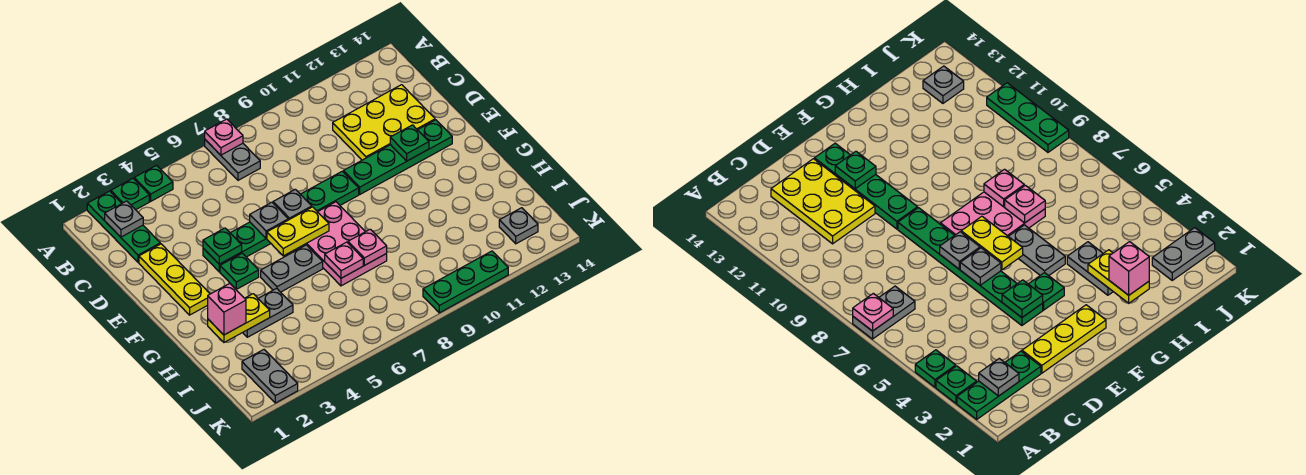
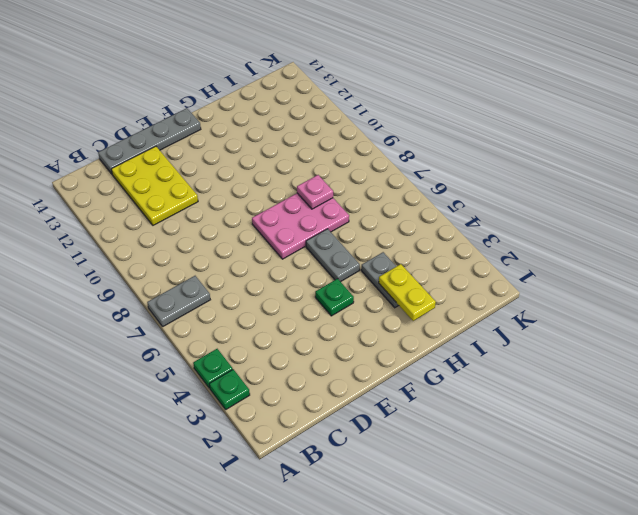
grey 1x4 plate [98,108,201,174] -> none
none -> green 1x3 plate [87,191,160,262]
none -> yellow 1x3 plate [139,244,210,315]
none -> green 1x6 plate [203,171,359,272]

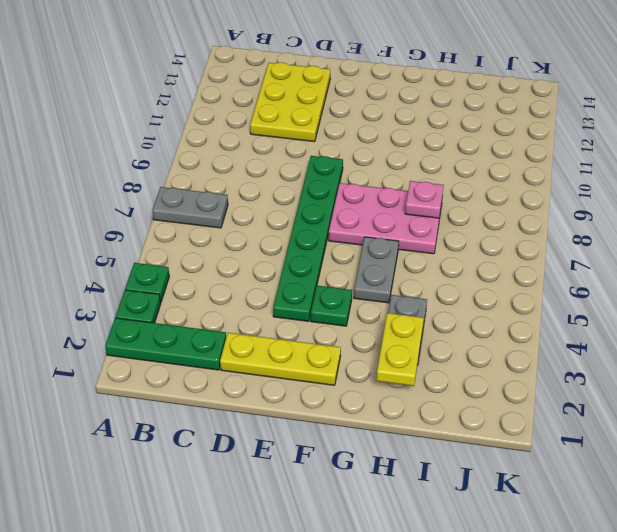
none -> green 1x4 plate [343,120,452,194]
none -> grey 1x2 plate [242,350,298,403]
none -> grey 1x1 plate [499,208,538,244]

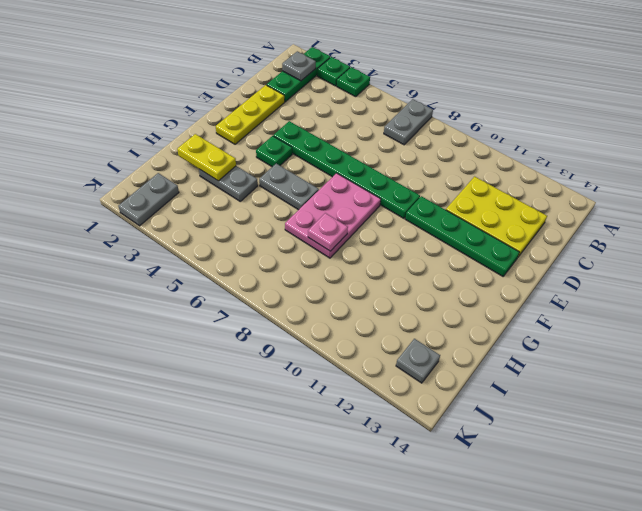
none -> green 1x3 plate [423,251,508,313]
none -> pink 1x1 plate [205,119,243,155]
none -> green 1x1 plate [203,228,242,264]

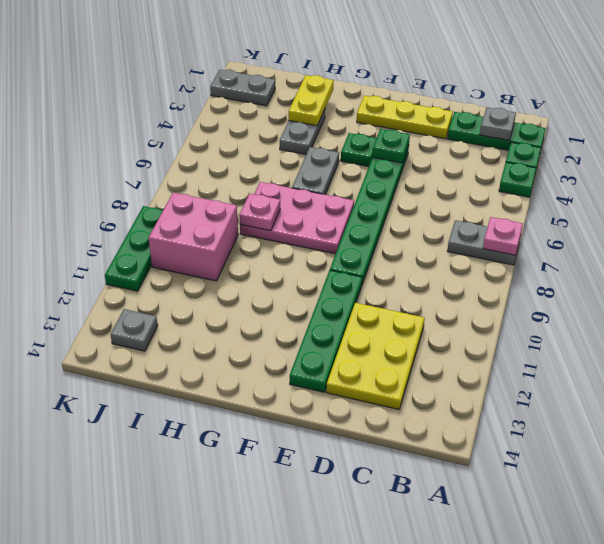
pink 2x2 brick [149,193,238,281] -> none
none -> grey 1x1 plate [250,202,288,238]
none -> grey 1x1 plate [273,189,312,220]
none -> green 1x1 plate [390,125,429,161]

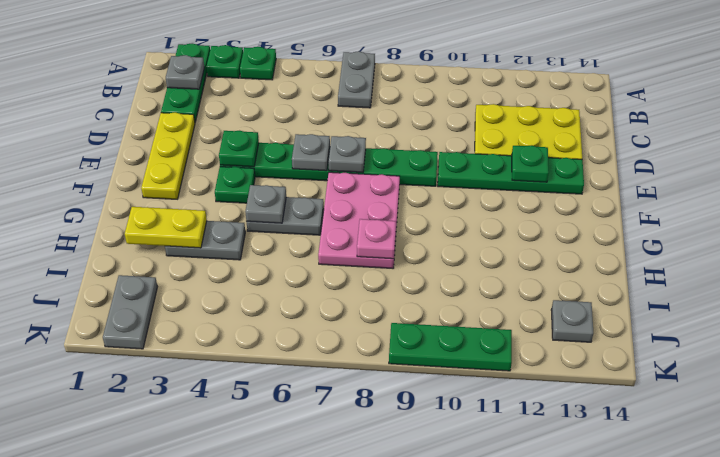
grey 1x1 plate [245,185,286,223] -> none
none -> pink 1x1 plate [205,119,243,155]
none -> yellow 1x2 plate [267,207,329,256]
none -> pink 1x1 plate [325,242,363,278]

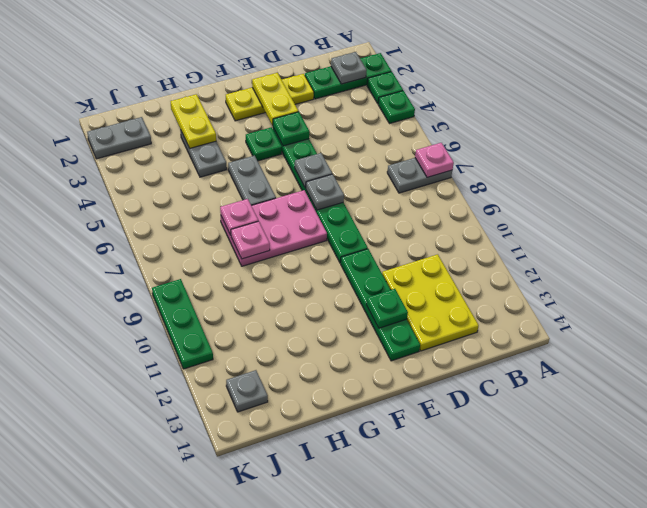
yellow 1x2 plate [252,73,298,125] -> yellow 1x2 plate moved to [267,207,329,256]
none -> pink 1x1 brick [208,284,246,335]

